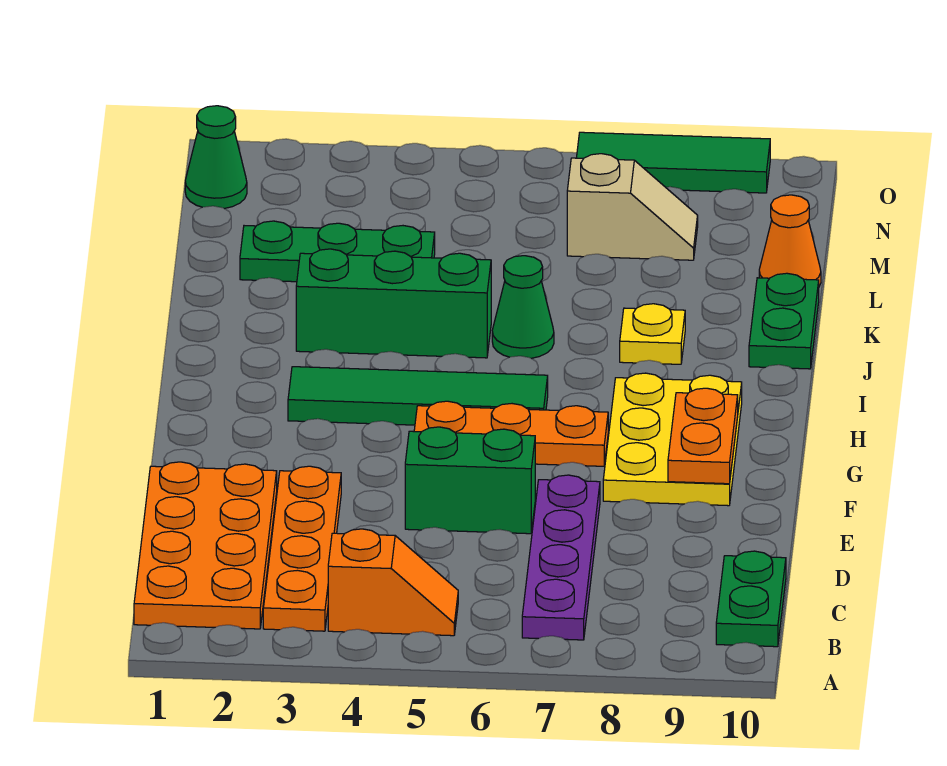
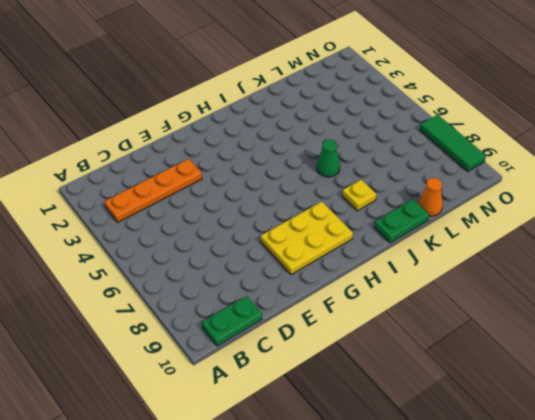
none -> orange 2x4 plate [134,462,277,629]
none -> orange 1x2 slope [328,529,458,636]
none -> purple 1x4 plate [522,475,600,640]

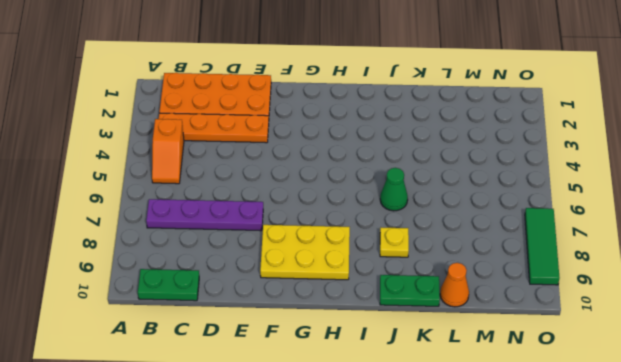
none -> green 1x2 brick [405,427,535,534]
none -> orange 1x3 plate [414,401,608,466]
none -> green 1x4 tile [288,367,548,425]

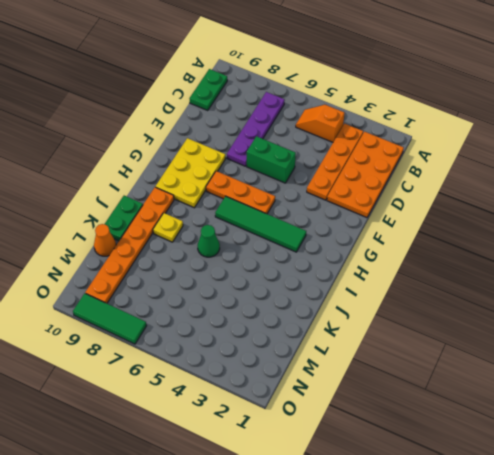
orange 1x6 plate [85,187,174,303] -> none
none -> green 1x3 brick [296,249,491,358]
none -> green 1x3 plate [240,221,435,282]
none -> tan 1x2 slope [567,154,698,260]

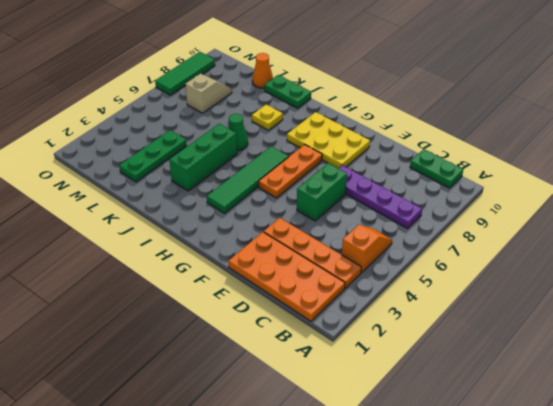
none -> green 1x1 cone [185,106,247,209]
none -> orange 1x2 plate [668,388,738,484]

